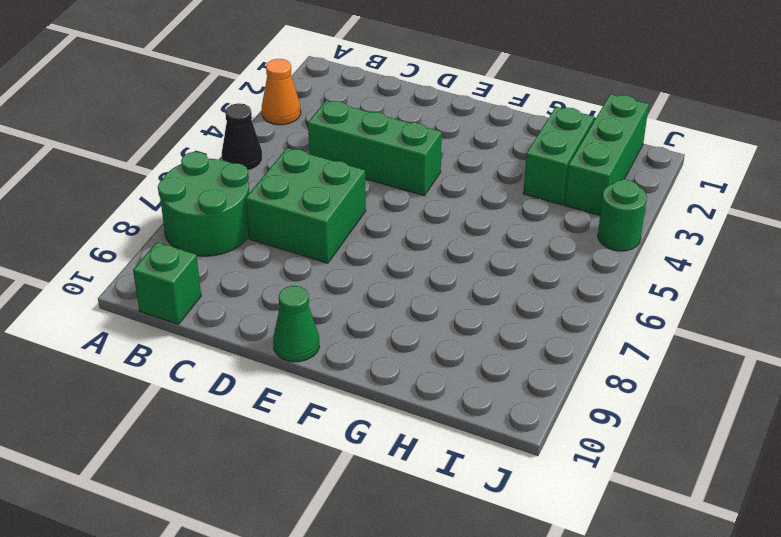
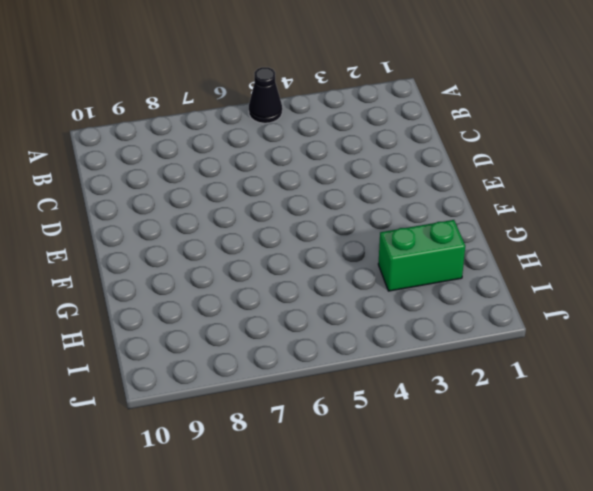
none -> orange 1x1 cone [262,59,301,125]
none -> green 2x2 round brick [158,152,249,256]

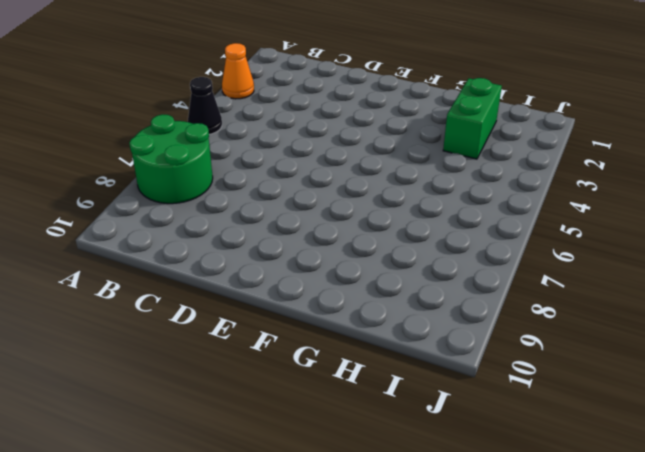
none -> green 1x1 brick [133,242,201,324]
none -> green 1x3 brick [308,100,442,196]

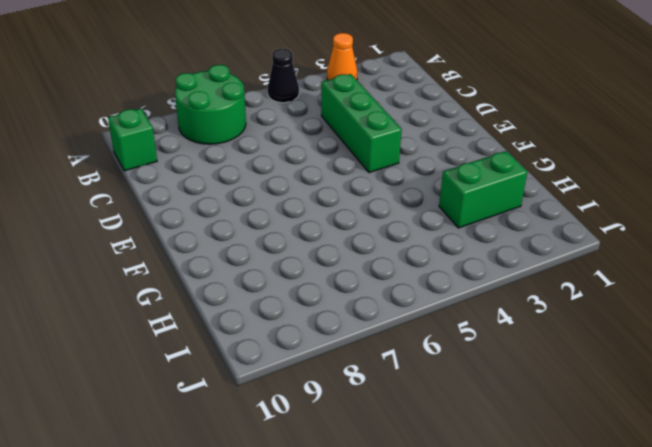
none -> green 2x2 brick [246,148,366,263]
none -> green 1x1 cone [273,286,319,362]

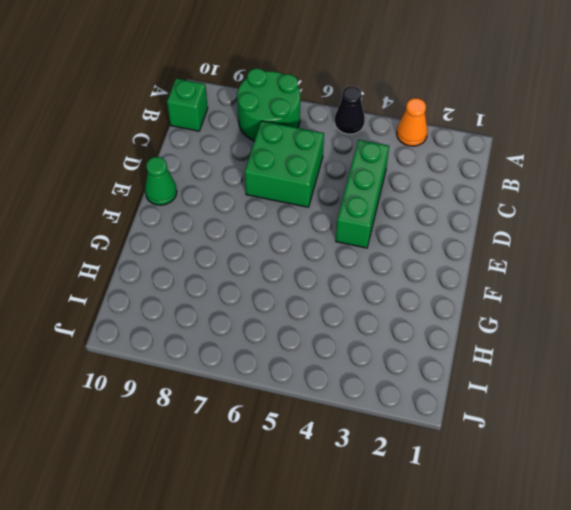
none -> green 1x2 brick [523,107,595,205]
none -> green 1x3 brick [565,94,649,215]

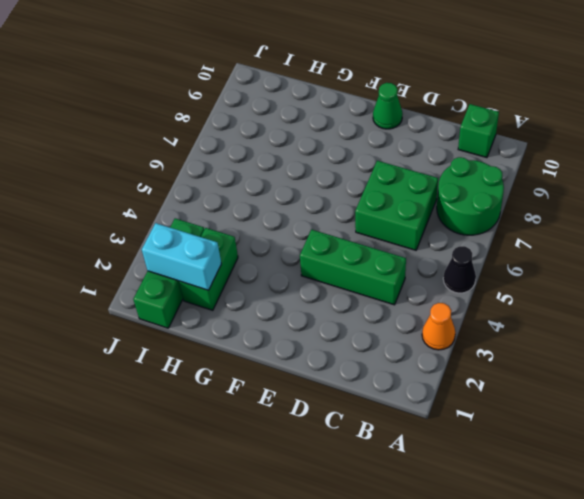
cyan 1x2 brick [142,223,221,290] -> none
none -> green 1x1 round brick [598,180,647,251]

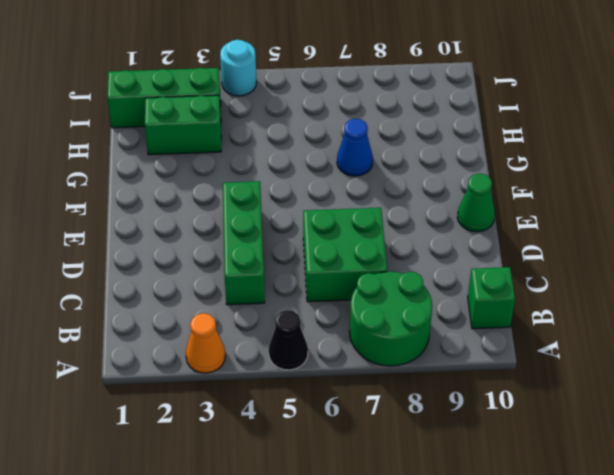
blue 1x1 cone [337,119,373,176] -> none
cyan 1x1 round brick [220,40,256,96] -> green 1x1 round brick [598,180,647,251]

